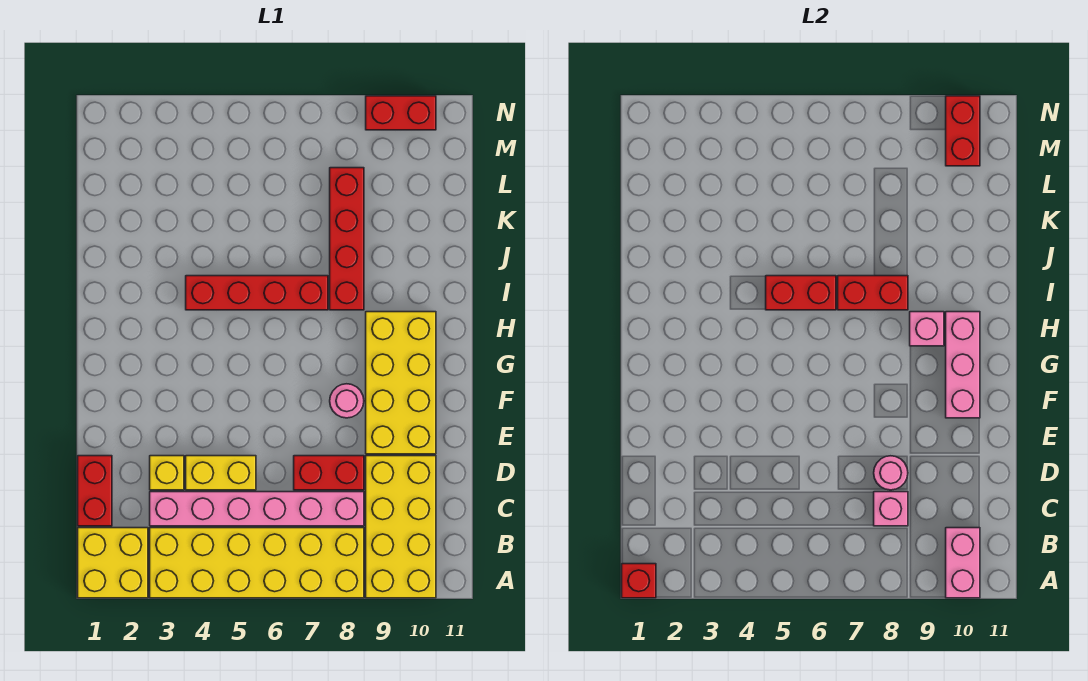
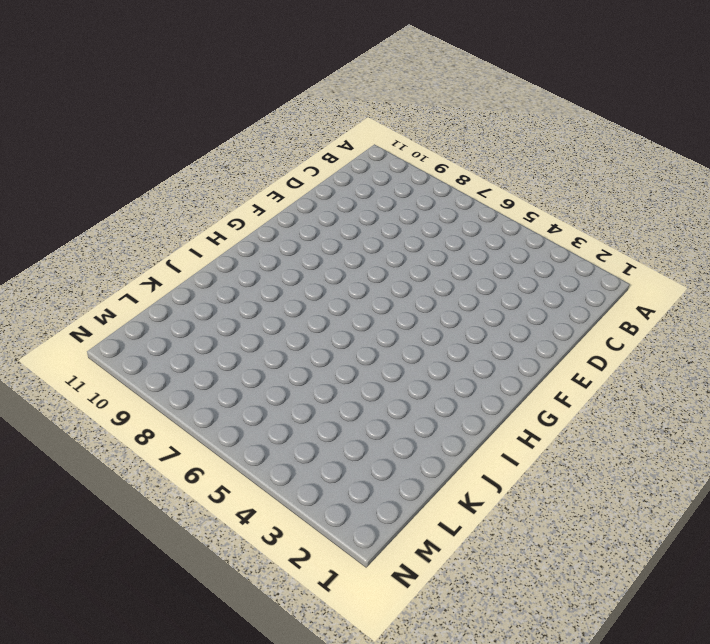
none -> yellow 2x2 brick [78,528,148,598]
none -> yellow 2x6 brick [150,528,364,598]
none -> yellow 2x4 brick [366,456,436,598]

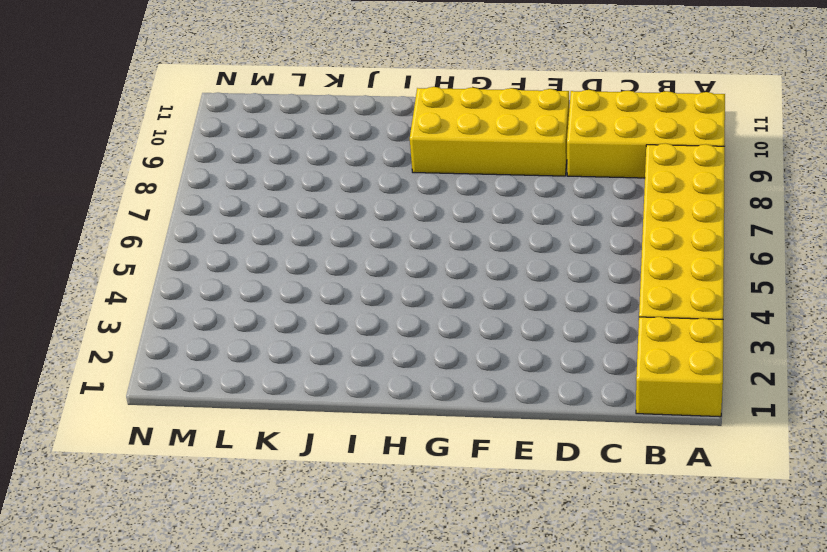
none -> red 1x2 brick [78,456,112,526]
none -> pink 1x6 brick [150,492,364,526]
none -> yellow 1x1 brick [150,456,184,490]

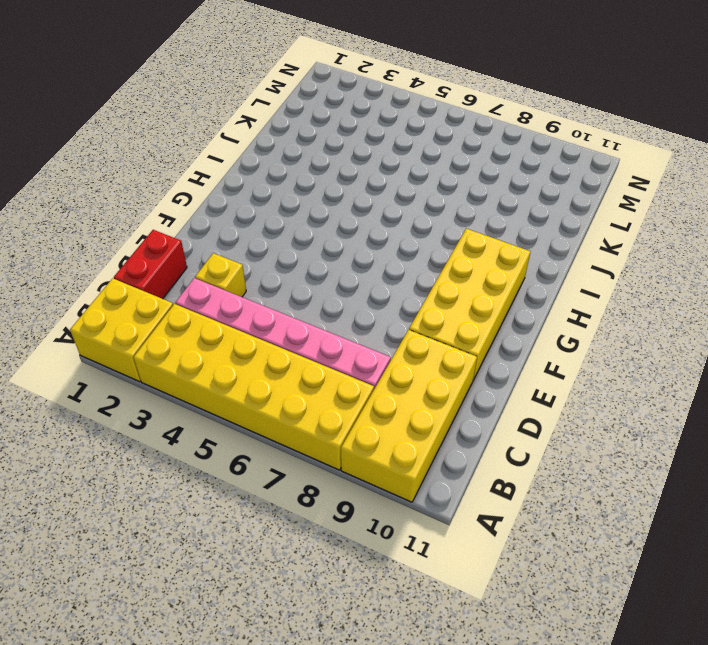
none -> yellow 1x2 brick [186,456,256,490]
none -> red 1x2 brick [294,456,364,490]
none -> pink 1x1 round brick [330,384,364,418]

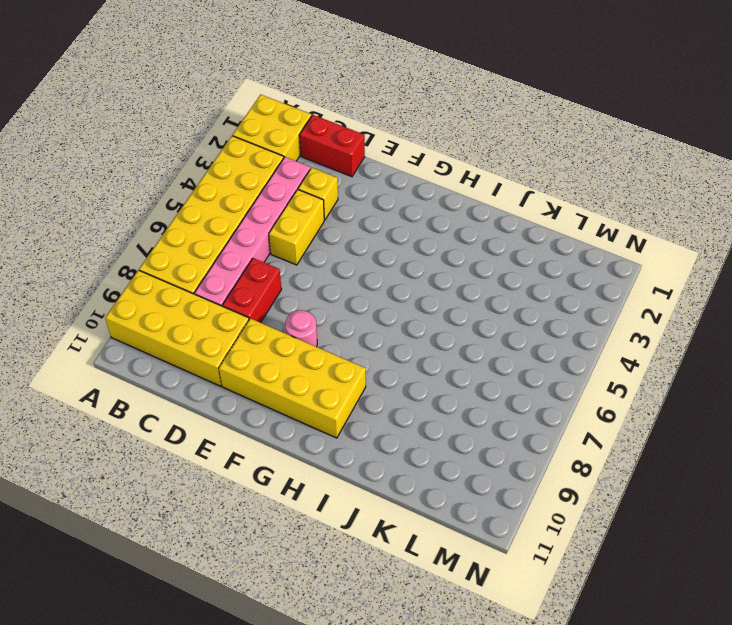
none -> red 1x4 brick [186,276,328,310]
none -> red 1x4 brick [330,168,364,310]
none -> red 1x2 brick [366,96,436,130]

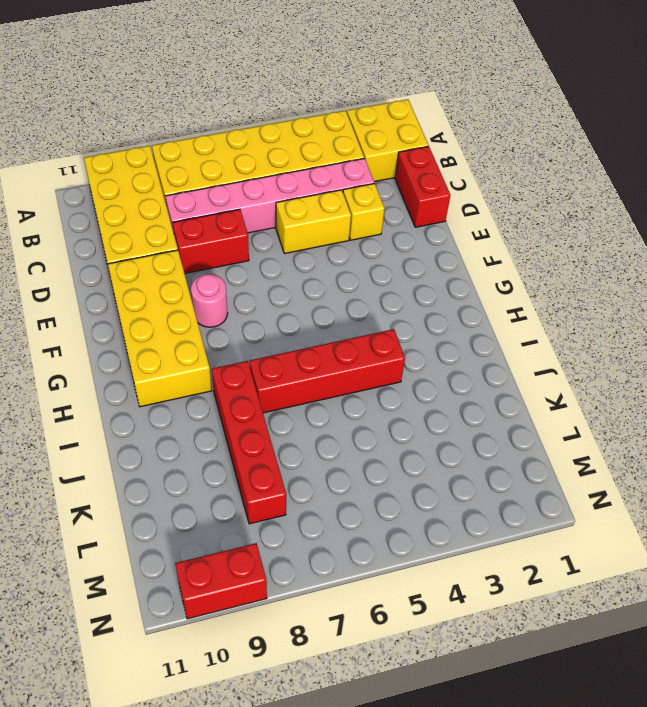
none -> red 1x1 brick [622,564,656,598]
none -> pink 1x2 brick [946,528,980,598]
none -> pink 1x1 brick [874,492,908,526]

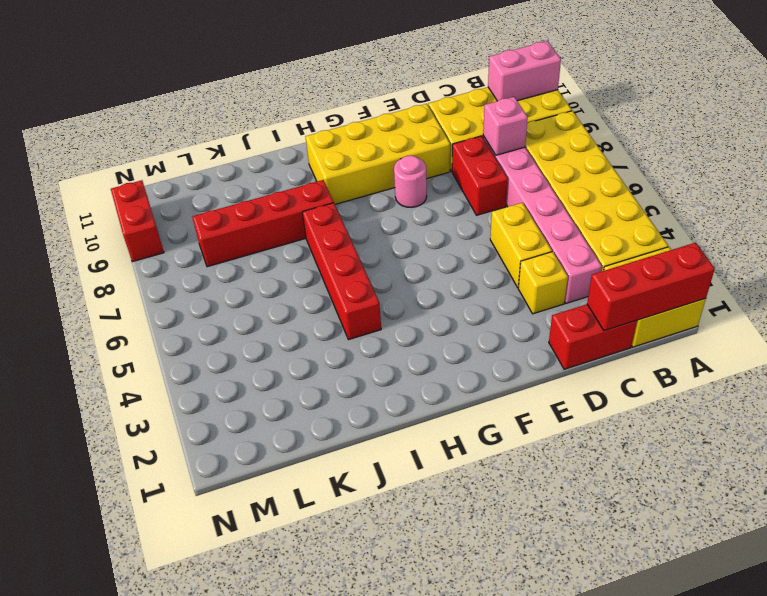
red 1x3 brick [587,243,715,331] -> red 1x1 brick [622,564,656,598]
none -> pink 1x1 round brick [874,456,908,490]
none -> pink 1x3 brick [946,312,980,418]
none -> pink 1x1 brick [910,312,944,346]

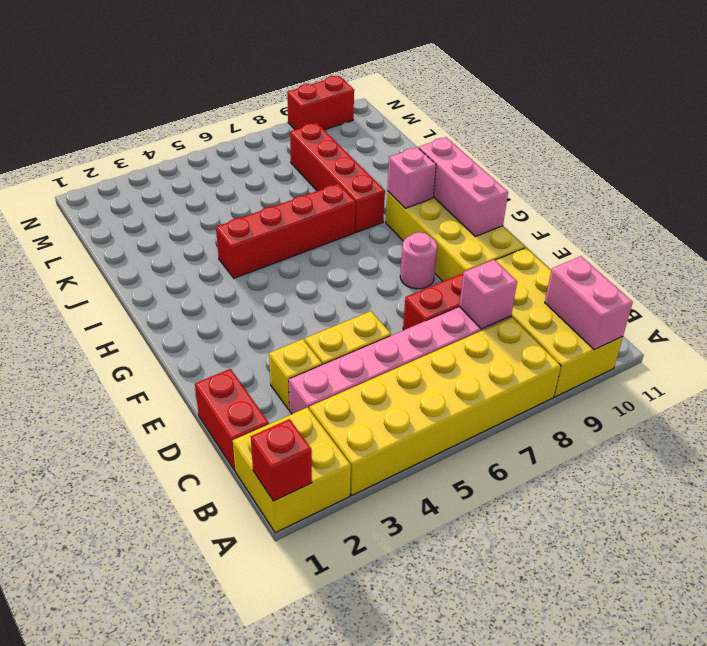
none -> pink 1x1 round brick [874,456,908,490]
none -> red 1x2 brick [766,276,836,310]
none -> red 1x2 brick [838,276,908,310]

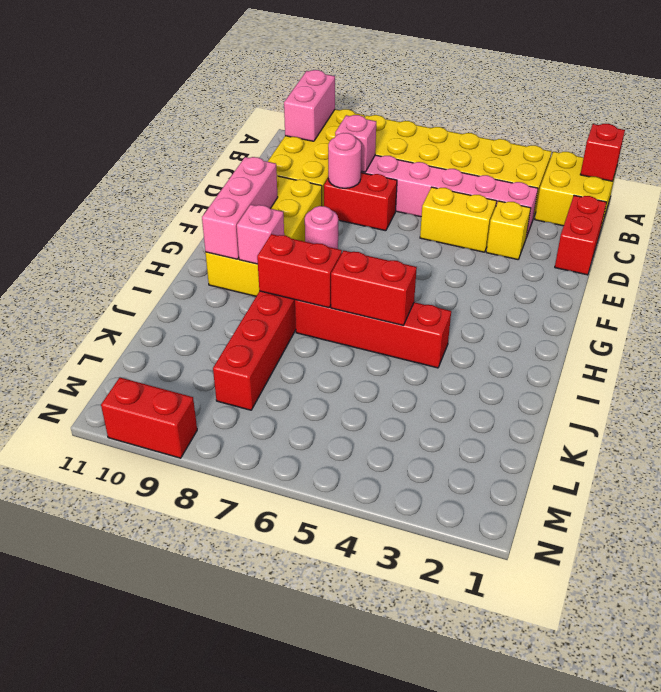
none -> red 1x2 brick [946,96,980,166]

